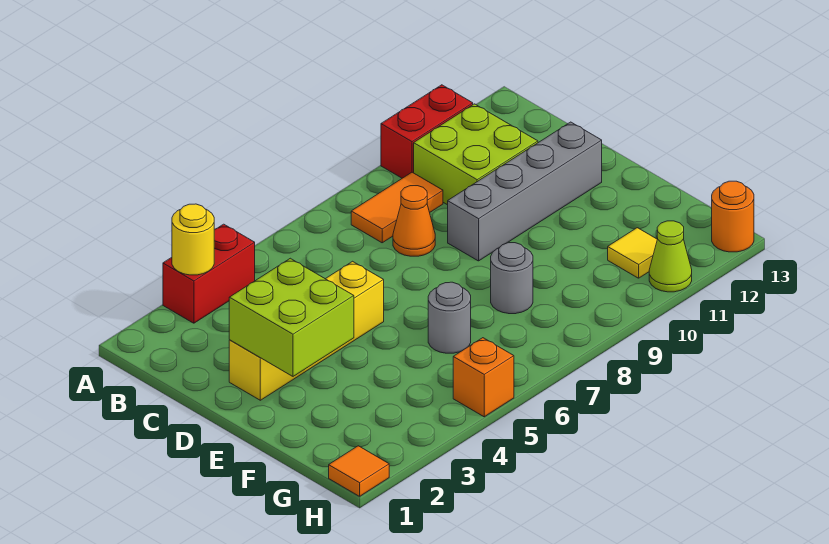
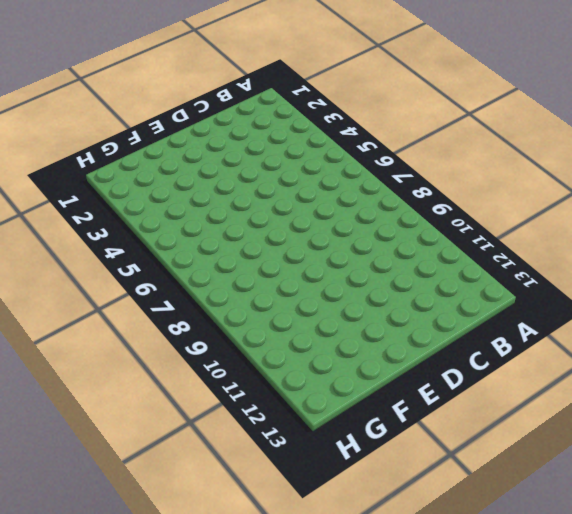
none -> red 1x2 brick [163,224,255,323]
none -> red 1x2 brick [381,85,473,178]
none -> orange 1x2 tile [351,172,443,243]

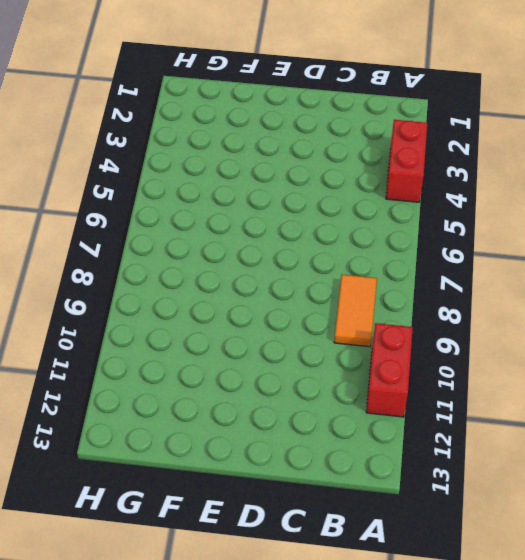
none -> lime 2x2 brick [414,104,538,205]
none -> orange 1x1 cone [393,186,435,256]
none -> yellow 1x4 brick [229,261,384,400]

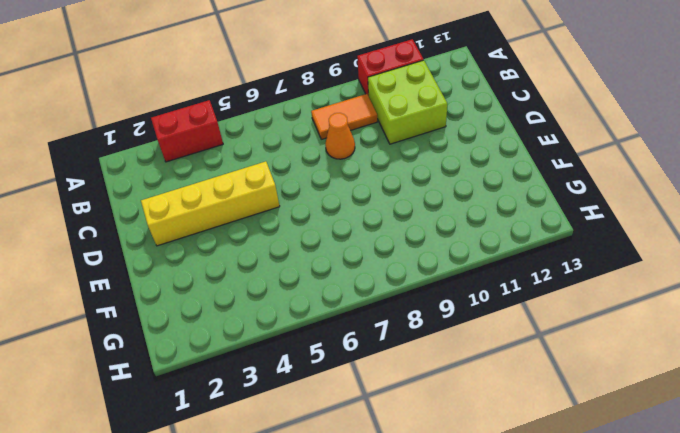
none -> grey 1x4 brick [448,122,602,261]
none -> grey 1x1 round brick [428,282,471,353]
none -> grey 1x1 round brick [491,243,533,314]

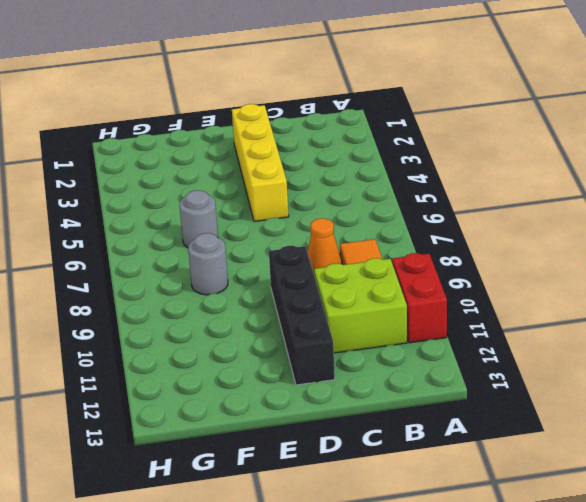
black 1x4 brick [269,246,335,385] -> grey 1x4 brick [448,122,602,261]
none -> red 1x2 brick [163,224,255,323]
none -> yellow 1x1 tile [608,228,657,278]
none -> orange 1x1 tile [329,446,389,496]

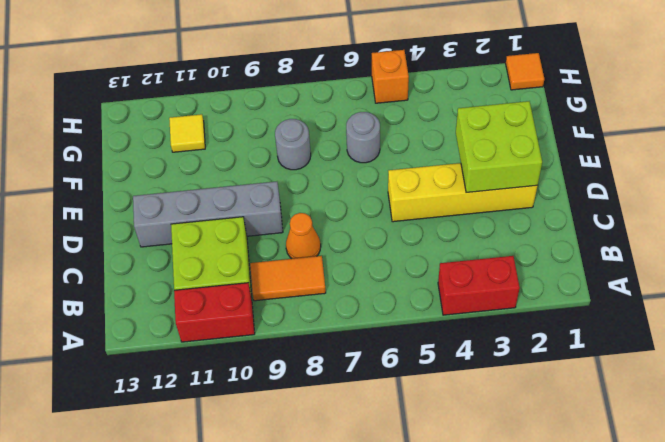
none -> lime 1x1 cone [649,221,692,292]
none -> orange 1x1 round brick [712,181,754,252]
none -> yellow 1x1 round brick [172,204,214,275]

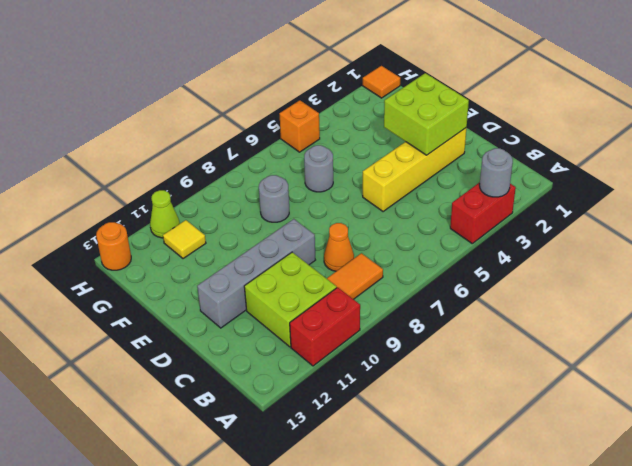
grey 1x1 round brick [480,148,513,197] -> yellow 1x1 round brick [172,204,214,275]

